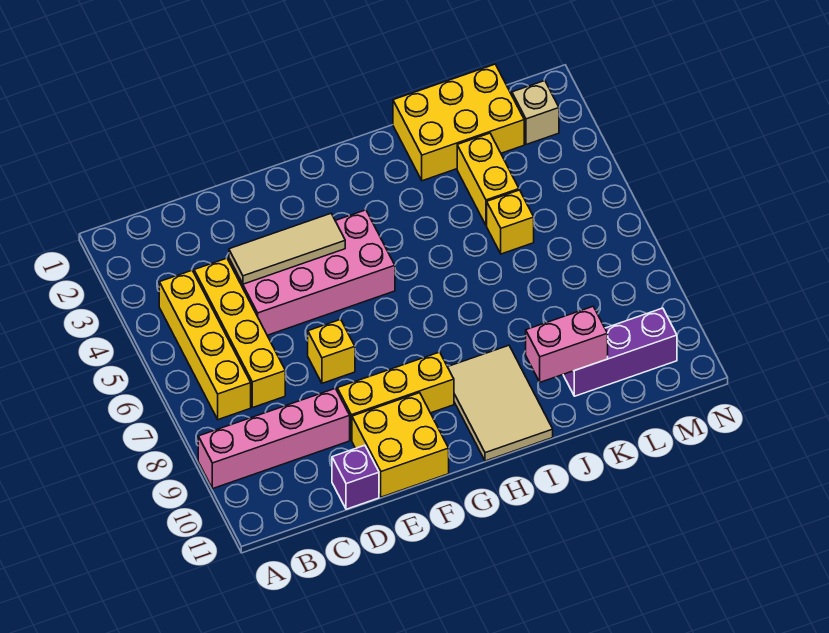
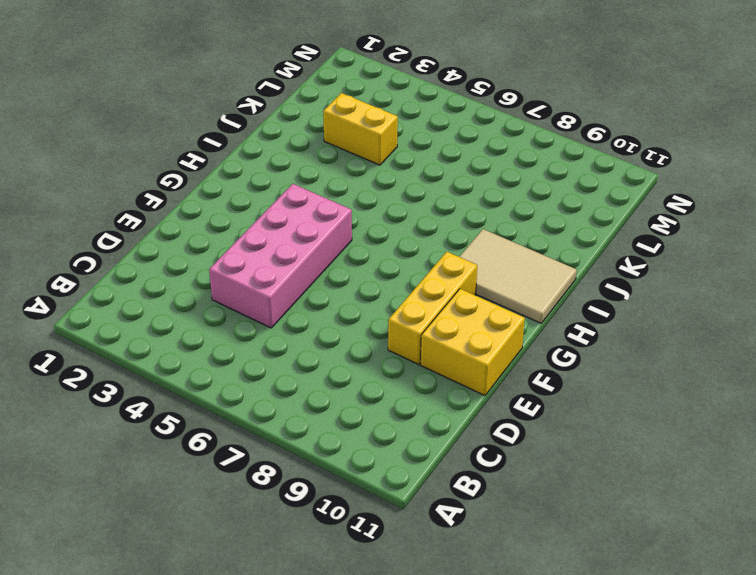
none -> pink 1x4 brick [198,388,350,489]
none -> yellow 1x4 brick [159,271,251,420]
none -> yellow 1x4 brick [194,258,285,408]

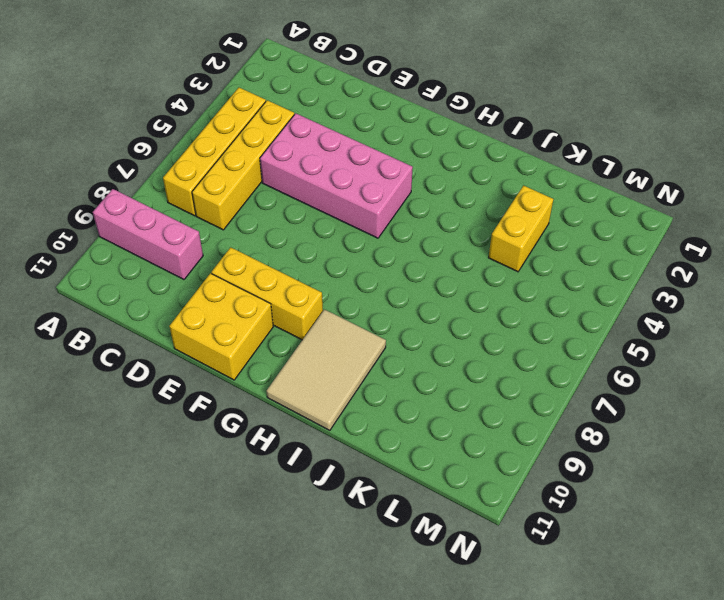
pink 1x3 brick [93,189,203,279] -> pink 1x4 brick [198,388,350,489]
none -> purple 1x1 brick [332,445,379,509]
none -> yellow 1x1 brick [308,319,355,383]
none -> yellow 2x3 brick [393,64,524,181]

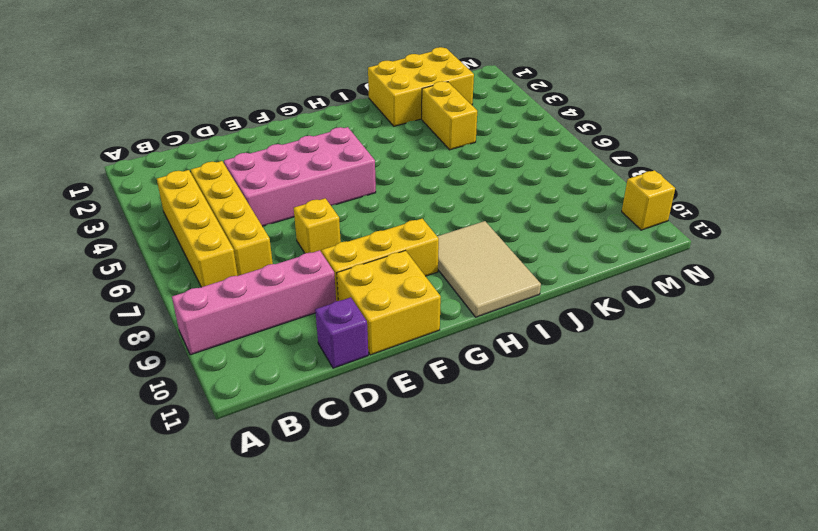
yellow 1x1 brick [622,170,675,230] -> yellow 1x1 brick moved to [487,190,534,254]
none -> purple 1x3 brick [563,308,677,396]
none -> tan 1x1 brick [512,81,559,145]
none -> tan 1x3 tile [229,214,345,284]

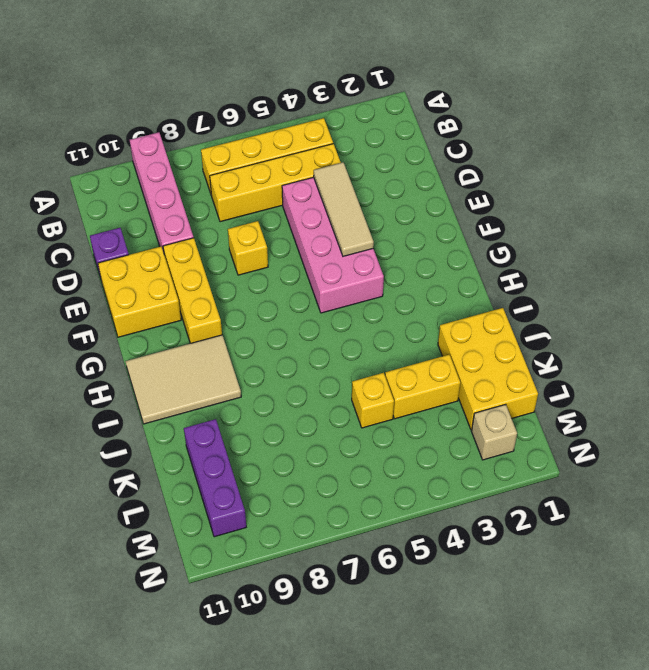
none -> pink 1x2 brick [526,307,608,382]

